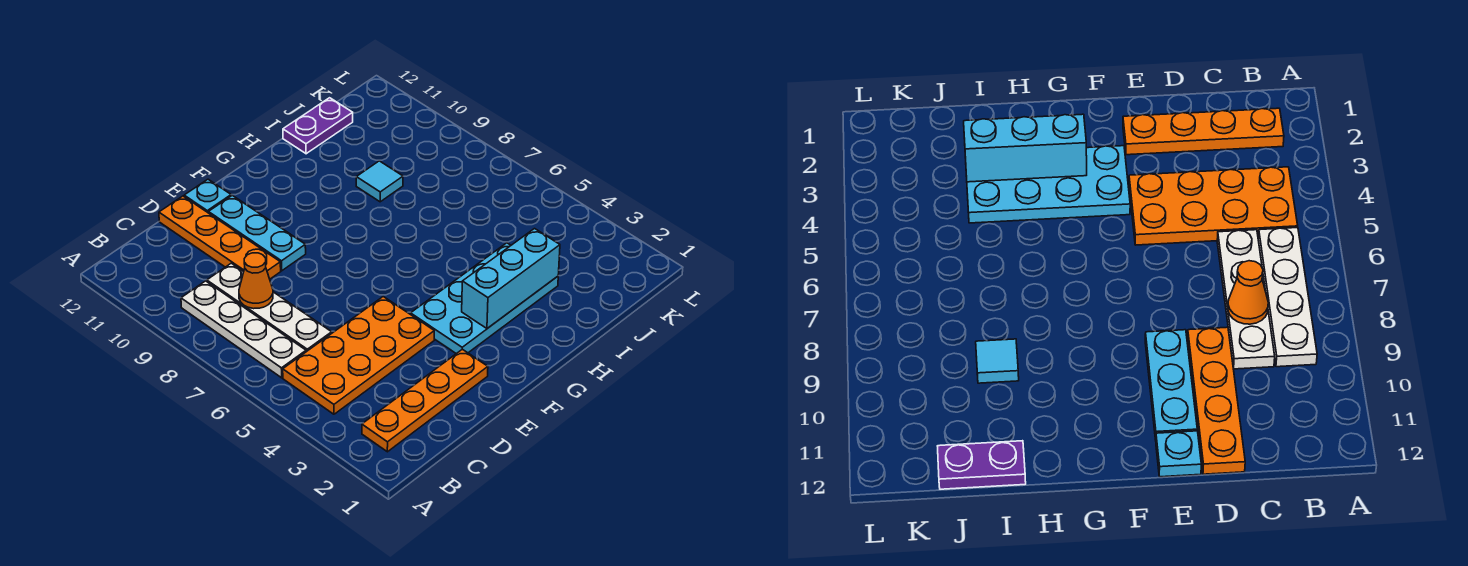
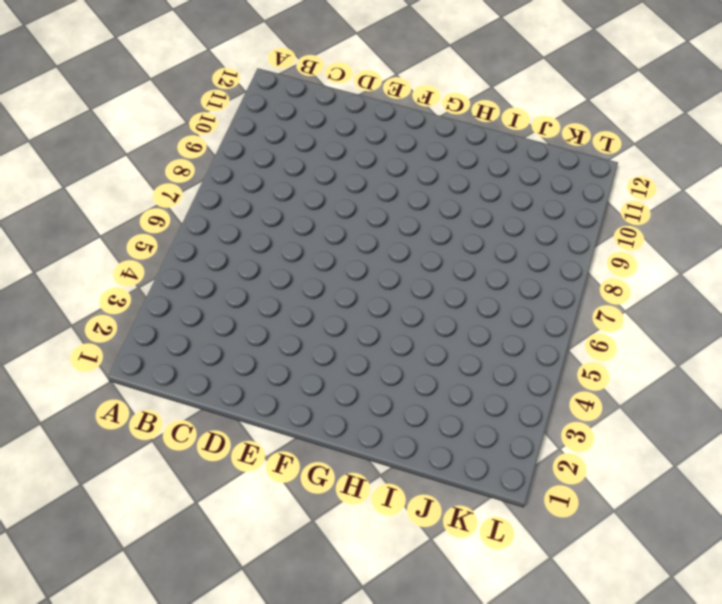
none -> orange 1x4 plate [362,349,488,452]
none -> orange 2x4 plate [283,297,434,414]
none -> white 1x4 plate [181,281,306,378]

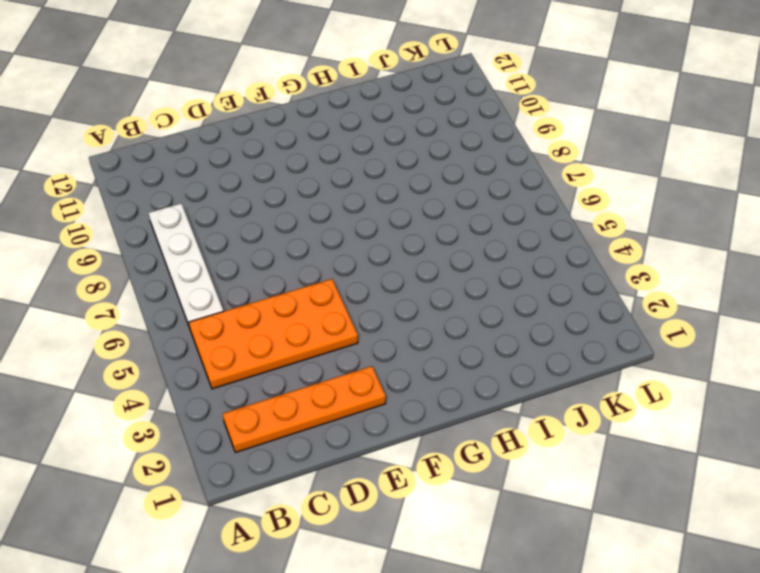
none -> white 1x4 plate [207,263,332,352]
none -> orange 1x4 plate [159,196,281,279]
none -> cyan 1x3 plate [209,195,306,271]

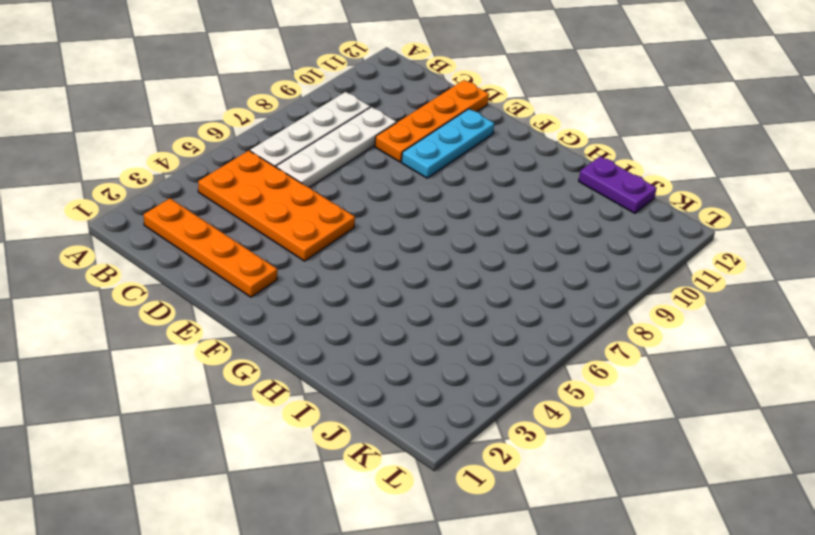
none -> cyan 1x1 plate [184,179,231,213]
none -> cyan 2x4 plate [411,243,558,354]
none -> cyan 1x1 tile [356,161,403,202]

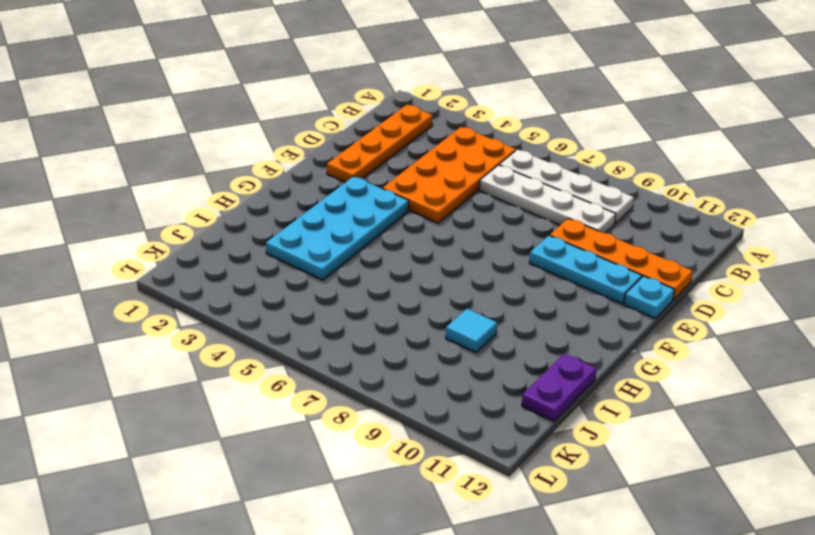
none -> orange 1x1 cone [239,253,273,309]
none -> cyan 1x3 brick [462,229,560,328]

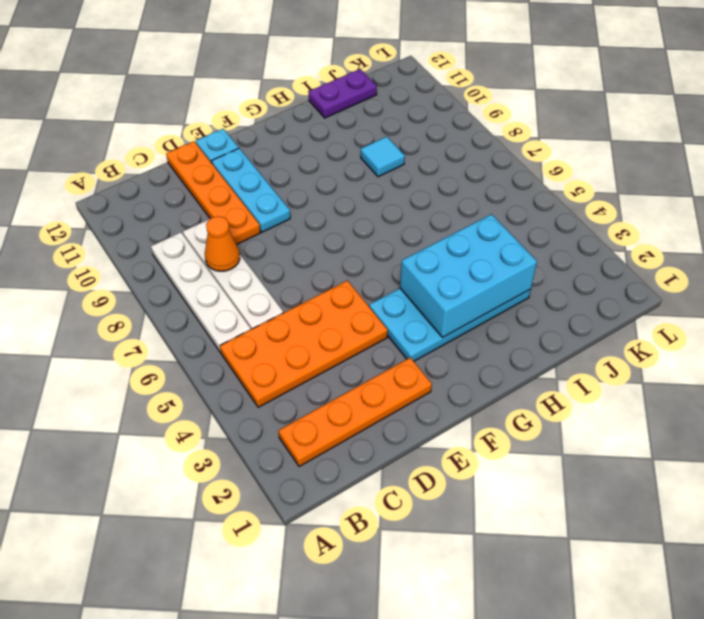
cyan 2x3 brick [400,214,537,337] -> cyan 1x3 brick [462,229,560,328]

